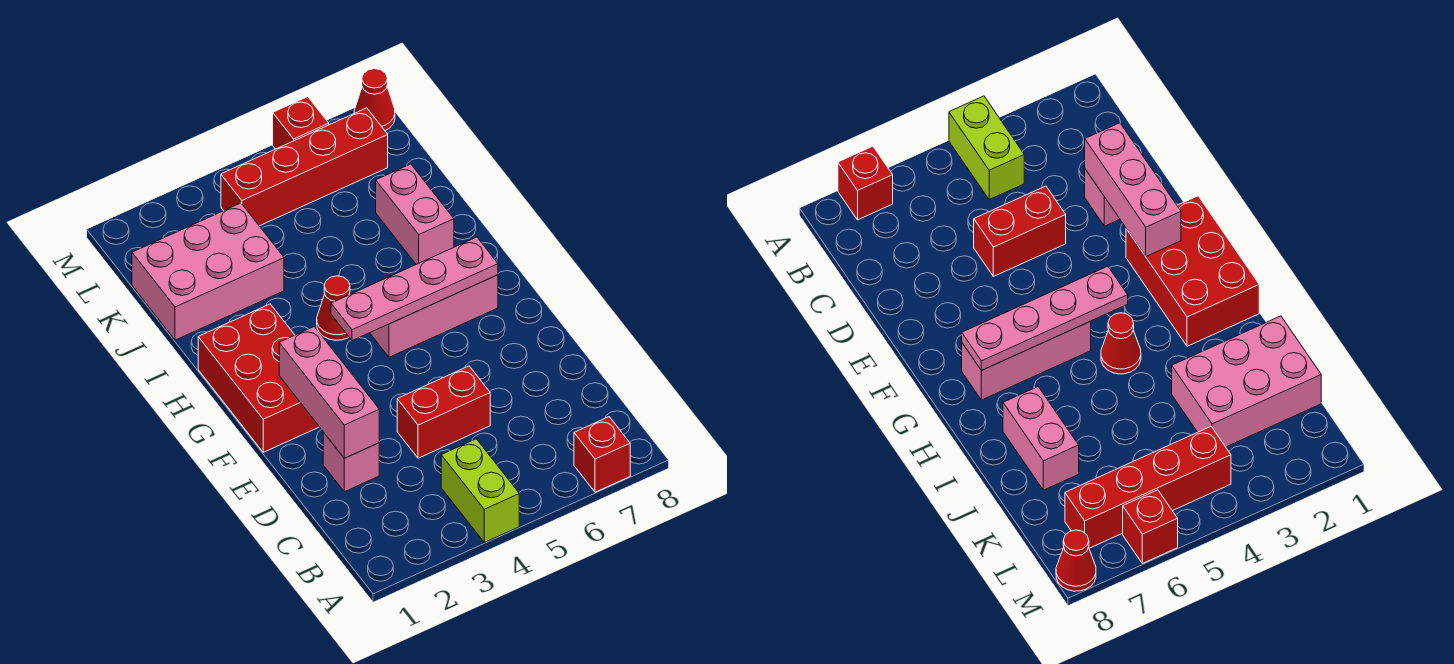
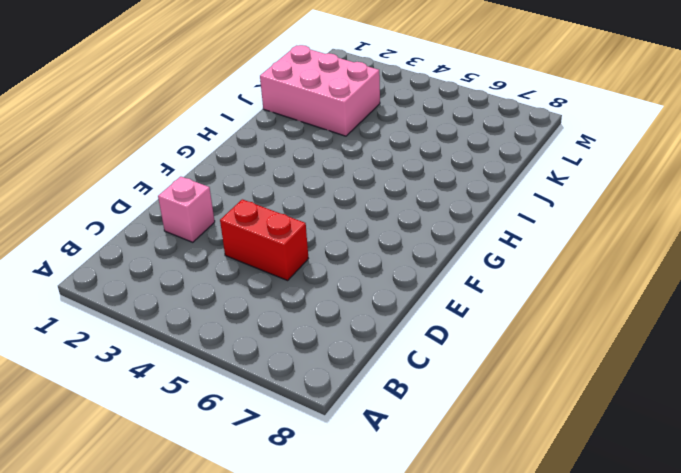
none -> lime 1x2 brick [441,439,519,542]
none -> red 1x1 brick [574,417,630,492]
none -> red 2x3 brick [198,304,319,452]

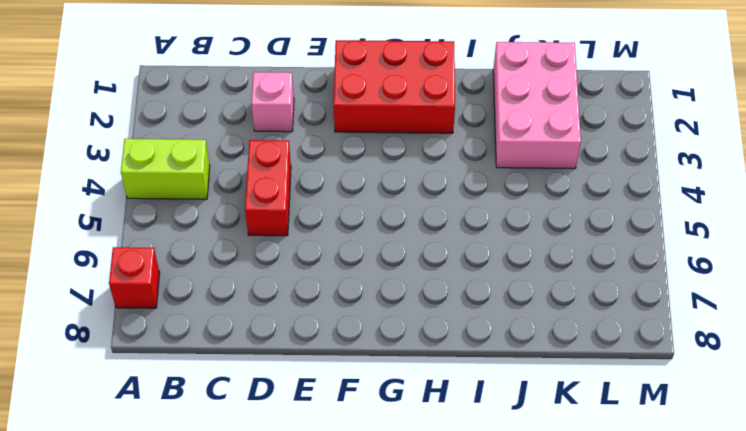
none -> pink 1x3 brick [370,275,498,357]
none -> red 1x1 cone [317,276,350,340]
none -> pink 1x2 brick [376,164,454,264]

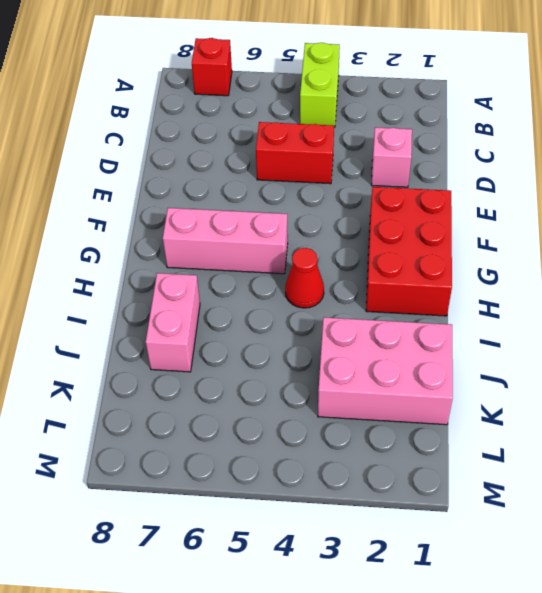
none -> red 1x4 brick [221,108,388,226]
none -> red 1x1 brick [273,97,329,149]
none -> red 1x1 cone [354,69,395,131]

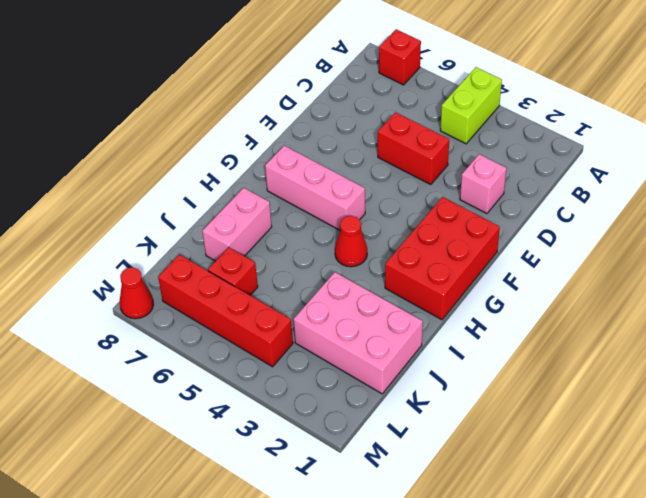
red 1x1 brick [208,247,258,295] -> red 1x1 brick moved to [273,97,329,149]
none -> pink 1x3 brick [279,327,379,458]
none -> pink 1x4 plate [331,237,498,341]

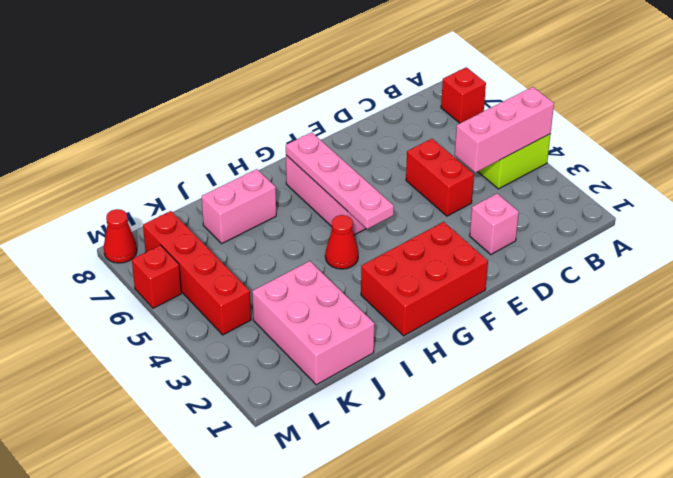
pink 1x3 brick [455,87,554,173] -> pink 1x3 brick moved to [279,327,379,458]

